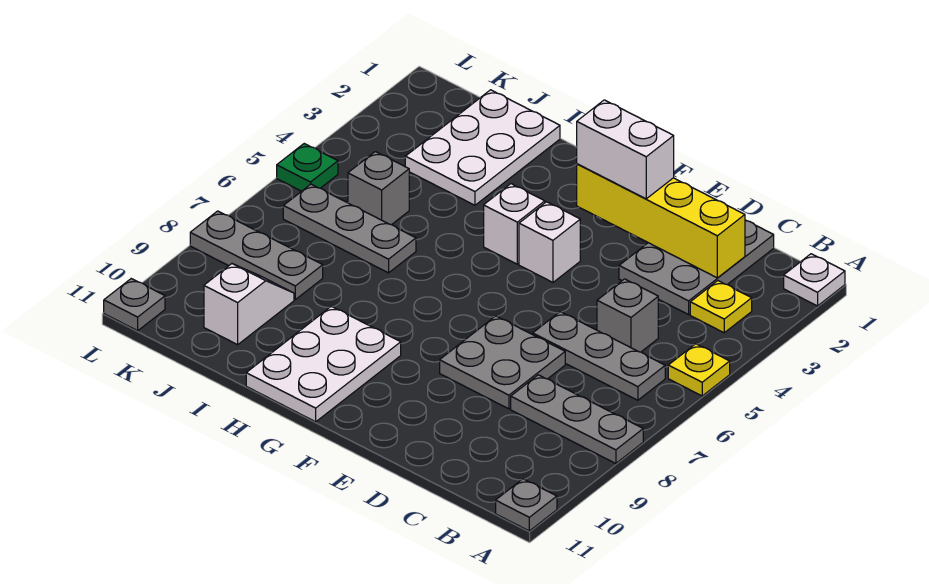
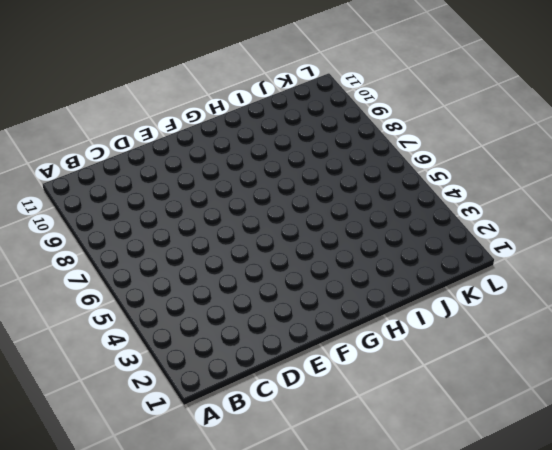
none -> white 1x1 plate [784,254,845,306]
none -> yellow 1x1 plate [668,344,730,396]
none -> grey 1x3 plate [511,375,643,464]

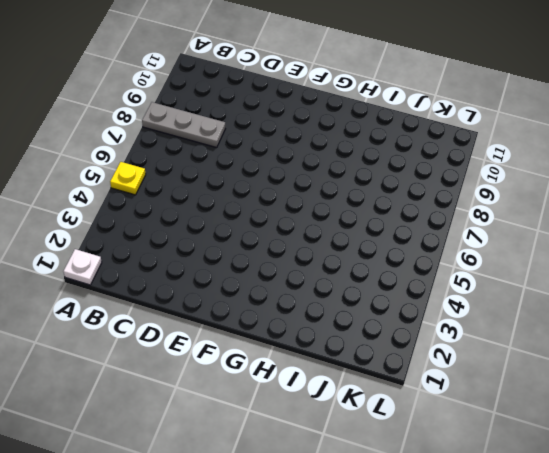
none -> grey 1x1 plate [496,479,557,531]
none -> yellow 1x1 plate [690,281,752,333]
none -> grey 1x3 plate [533,312,665,400]

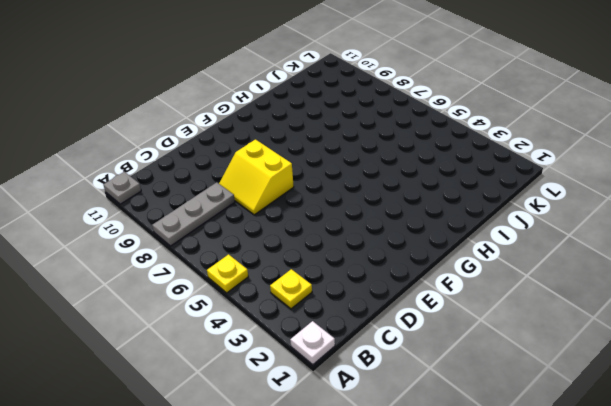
yellow 2x2 slope [219,140,294,215] -> grey 2x2 plate [440,316,565,409]
none -> grey 1x3 plate [533,312,665,400]
none -> grey 2x3 plate [619,220,774,315]
none -> grey 1x1 brick [597,279,658,352]

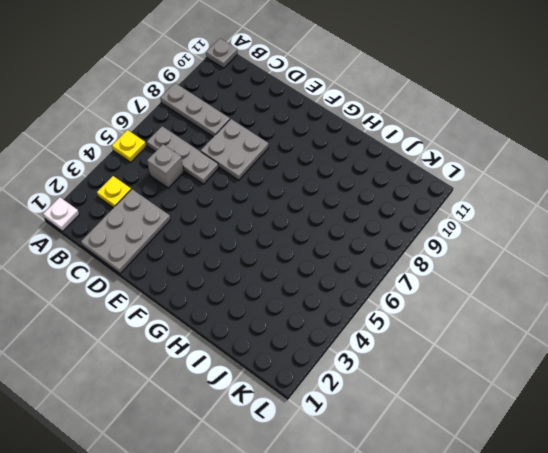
none -> white 1x1 brick [519,202,580,282]
none -> white 1x1 brick [484,184,545,264]
none -> white 2x3 plate [246,306,401,422]

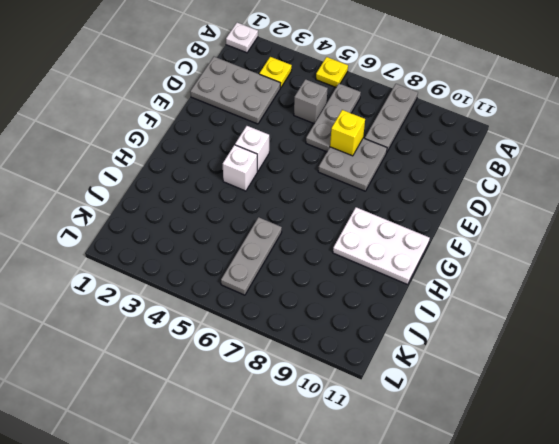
yellow 1x1 brick [330,110,365,156] -> none
none -> grey 1x1 plate [496,479,557,531]
none -> white 2x3 plate [405,90,560,205]
none -> grey 1x1 brick [348,152,409,225]

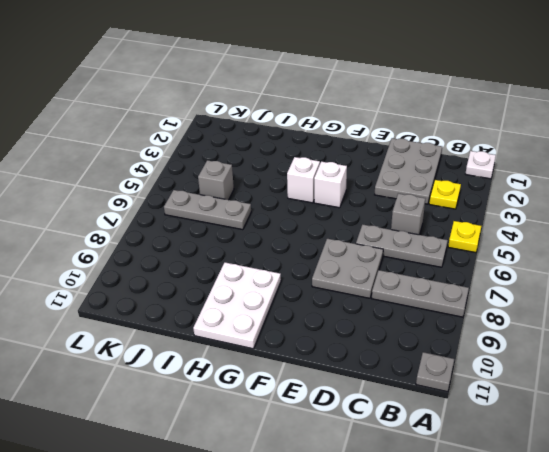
none -> white 2x3 plate [405,90,560,205]
none -> grey 1x3 plate [190,211,323,299]
none -> white 1x2 slope [204,264,294,345]

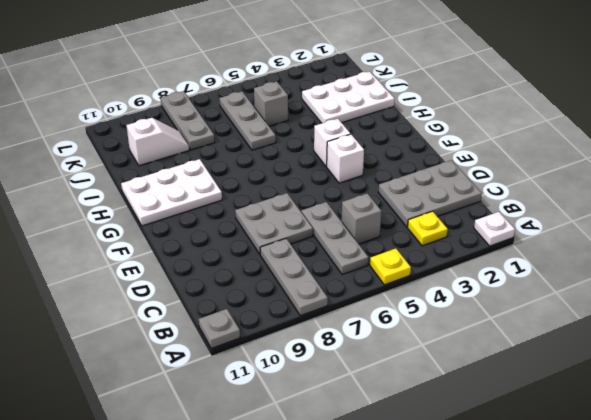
none -> green 1x1 plate [277,144,338,191]
none -> grey 1x1 plate [104,279,165,331]
none -> yellow 1x4 brick [577,164,745,278]

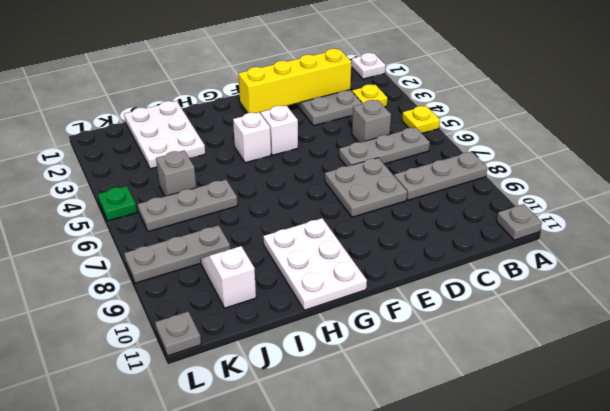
none -> white 1x2 brick [577,100,674,199]

